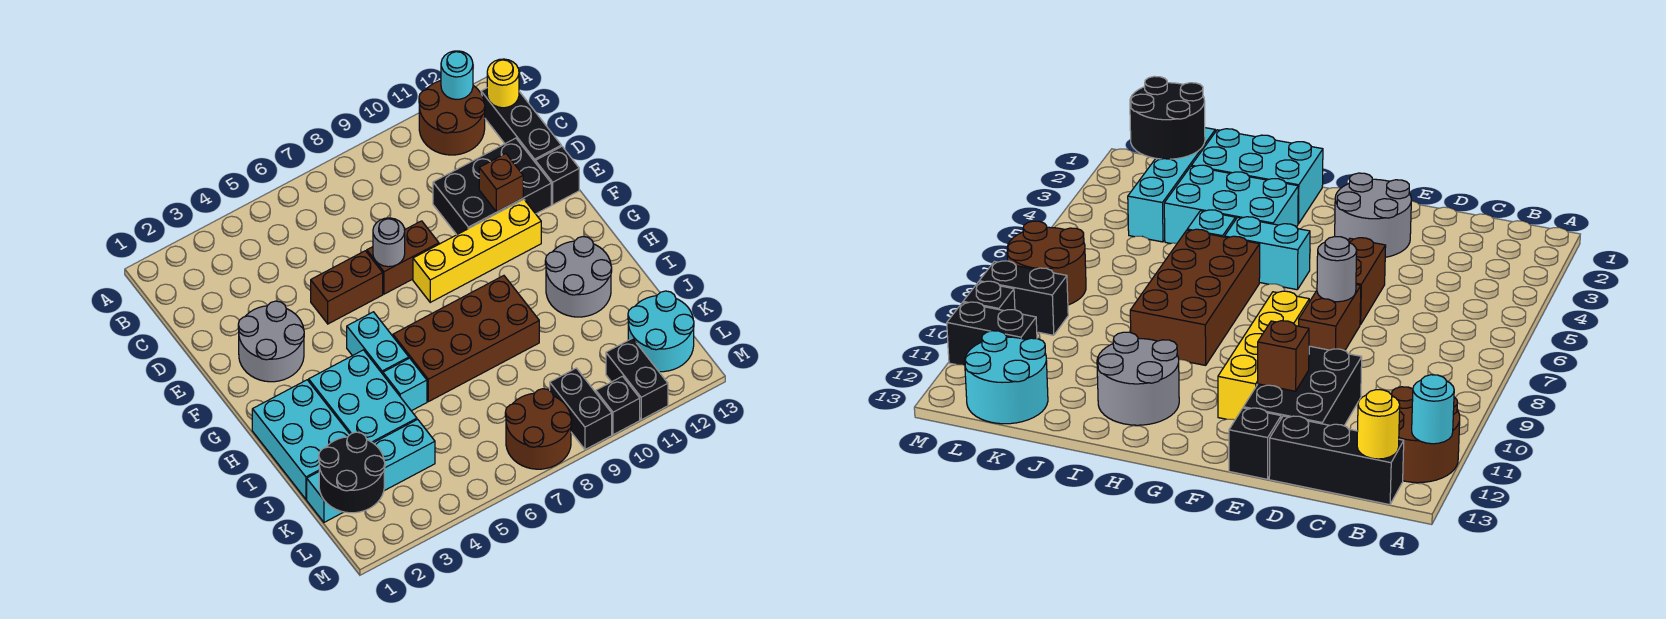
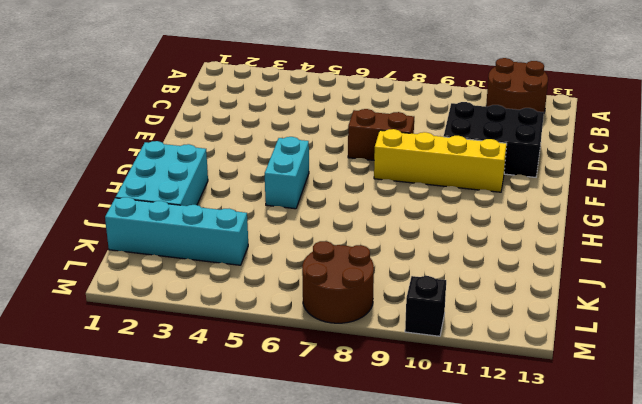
none -> black 1x3 brick [481,88,561,162]
none -> grey 2x2 round brick [238,301,304,382]
none -> brown 1x2 brick [311,251,383,324]

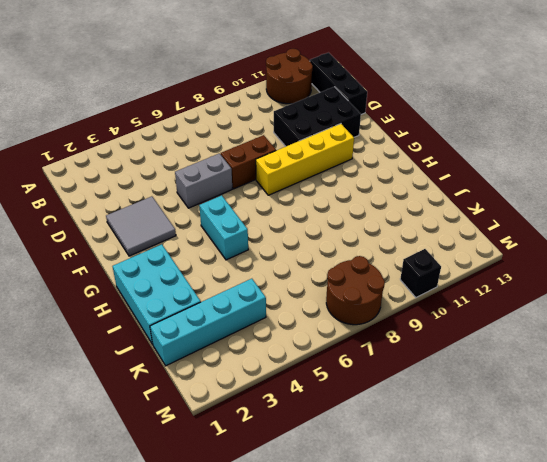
grey 2x2 tile [106,196,176,256] -> grey 2x2 round brick [238,301,304,382]
grey 1x2 brick [175,154,232,208] -> brown 1x2 brick [311,251,383,324]
none -> black 1x1 brick [535,146,579,205]
none -> cyan 2x3 brick [309,350,417,443]
none -> brown 2x4 brick [393,276,539,402]

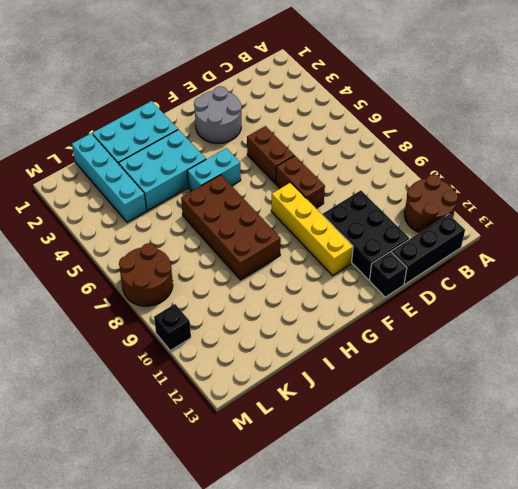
none -> grey 2x2 round brick [545,237,612,317]
none -> cyan 1x1 brick [383,358,427,411]
none -> cyan 2x2 round brick [628,291,694,372]

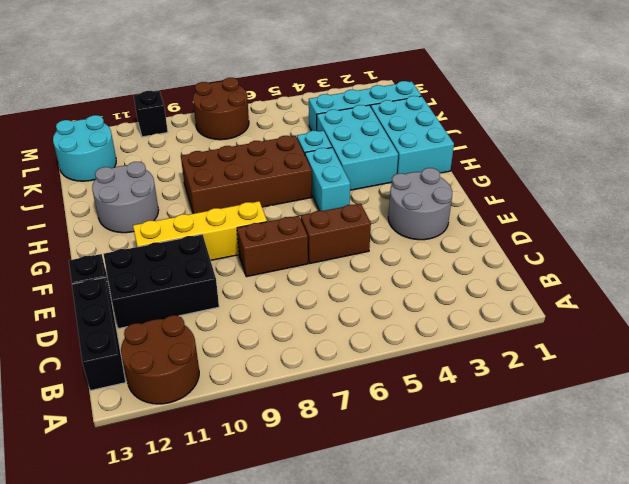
none -> black 1x2 brick [550,368,612,450]
none -> black 1x2 brick [606,338,668,420]
none -> cyan 1x1 round brick [441,51,473,99]

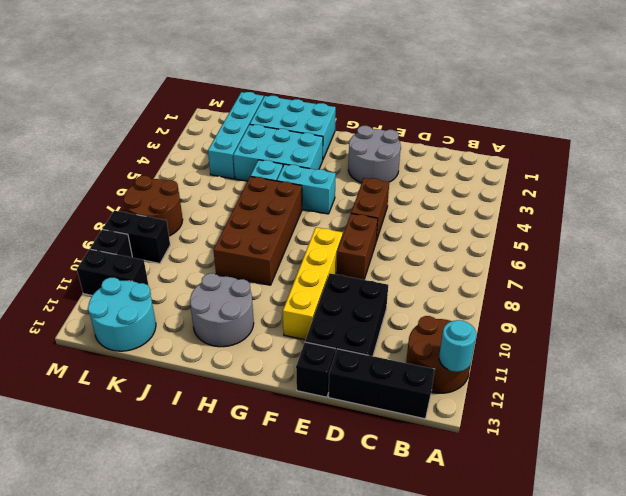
none -> yellow 1x1 round brick [487,59,519,108]
none -> grey 1x1 round brick [373,218,405,267]
none -> brown 1x1 brick [479,154,523,212]

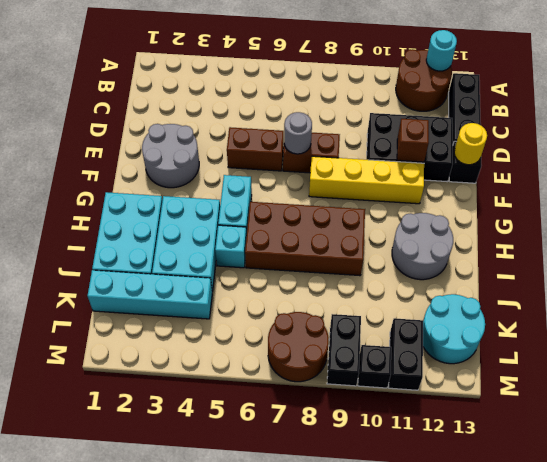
yellow 1x1 round brick [454,123,487,165] -> yellow 1x1 round brick moved to [487,59,519,108]
none -> black 2x2 round brick [319,432,385,513]

